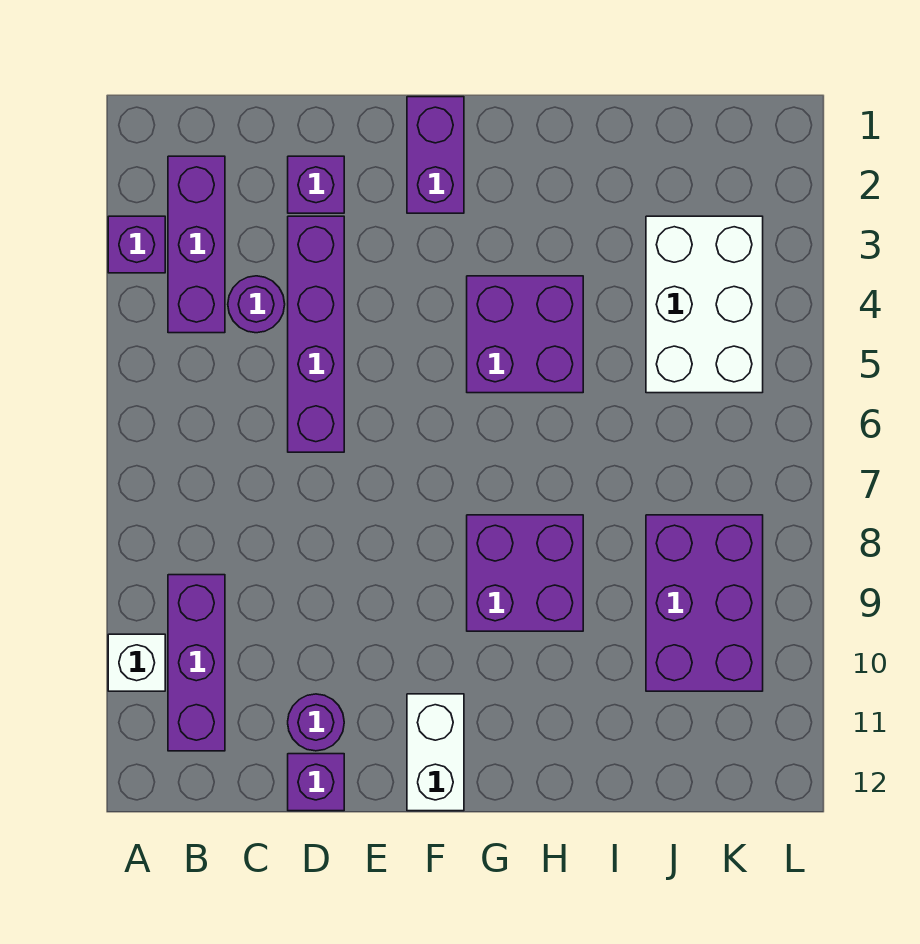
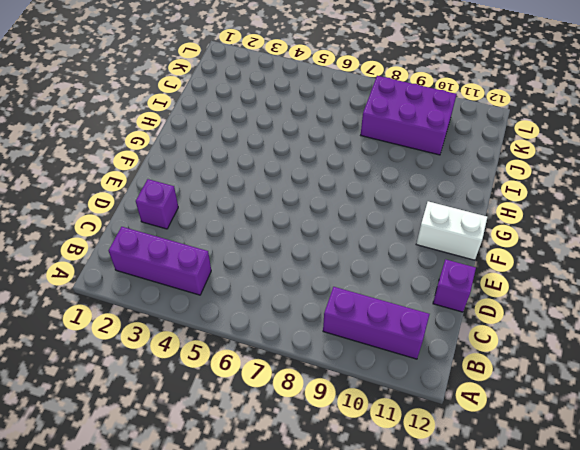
none -> purple 1x1 brick [108,216,165,273]
none -> white 1x1 brick [108,634,165,691]
none -> purple 1x1 round brick [228,276,285,333]

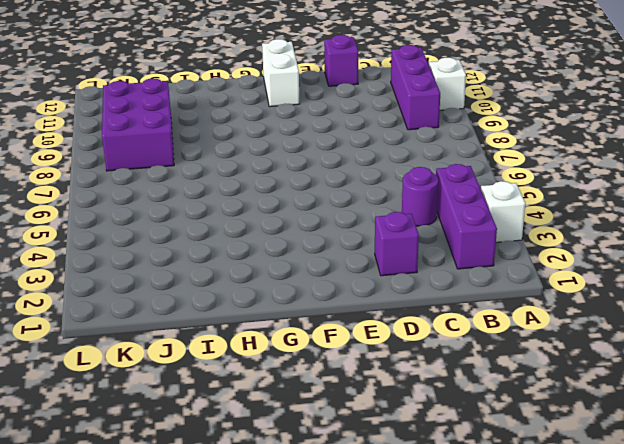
white 1x1 brick [481,181,525,242] -> purple 1x1 brick [108,216,165,273]
none -> purple 1x4 brick [288,216,344,452]
none -> purple 1x1 round brick [288,694,344,751]
none -> purple 1x2 brick [407,97,464,213]

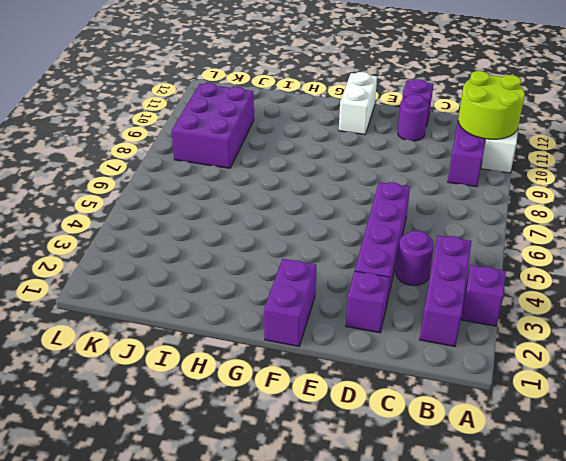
lime 2x2 round brick [458,71,525,139] -> none
none -> purple 2x2 brick [467,276,583,393]
none -> purple 2x2 brick [467,515,583,631]
none -> white 2x3 brick [646,216,763,393]

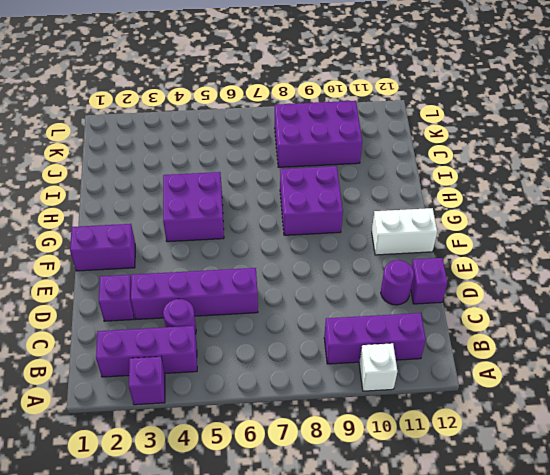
none -> white 2x3 brick [646,216,763,393]

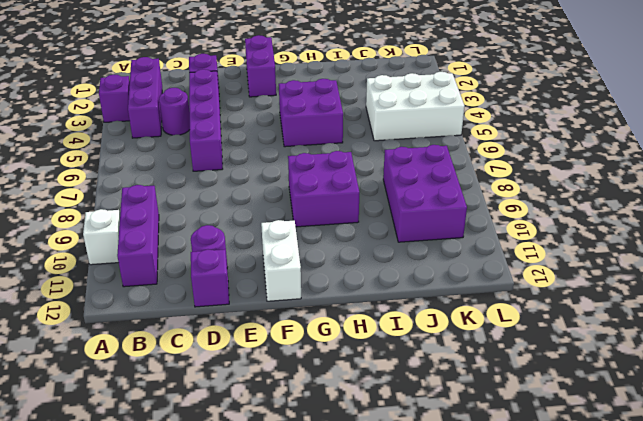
white 2x3 brick [366,72,465,141] -> white 2x3 brick turned to [646,216,763,393]

